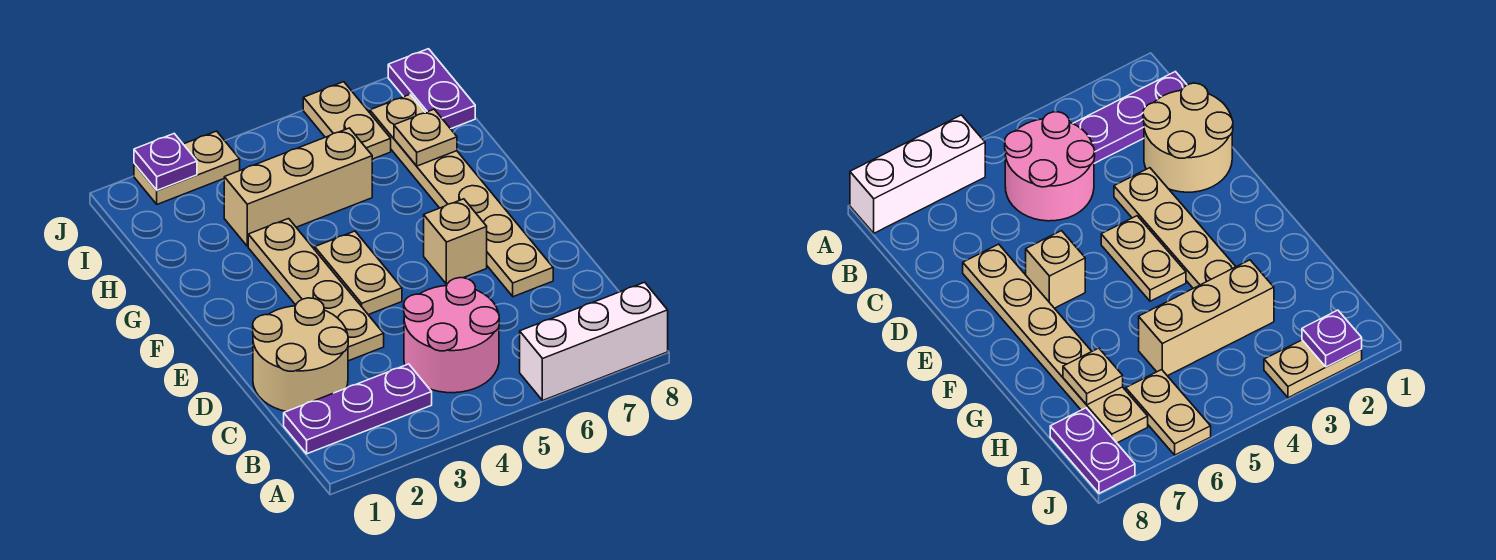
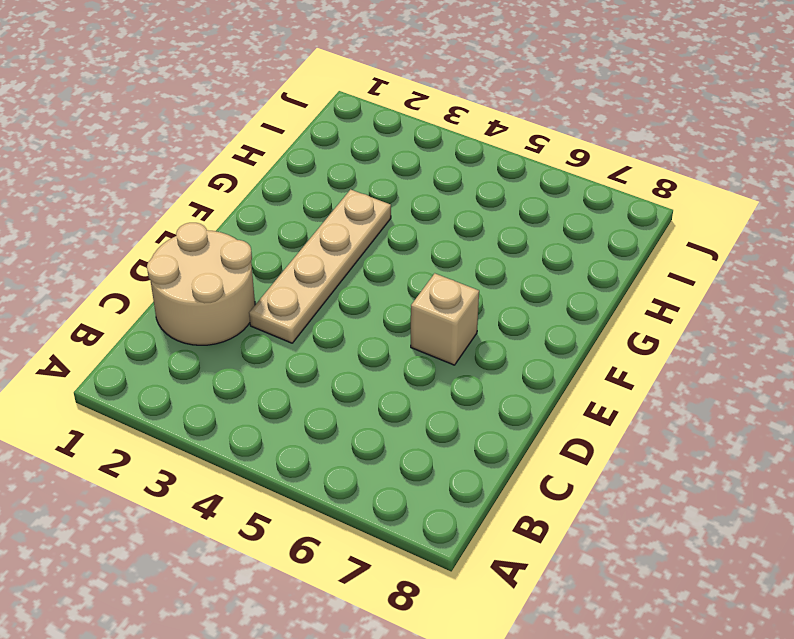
none -> white 1x3 brick [520,282,668,401]
none -> purple 1x3 plate [284,364,432,454]
none -> pink 2x2 round brick [404,278,499,393]

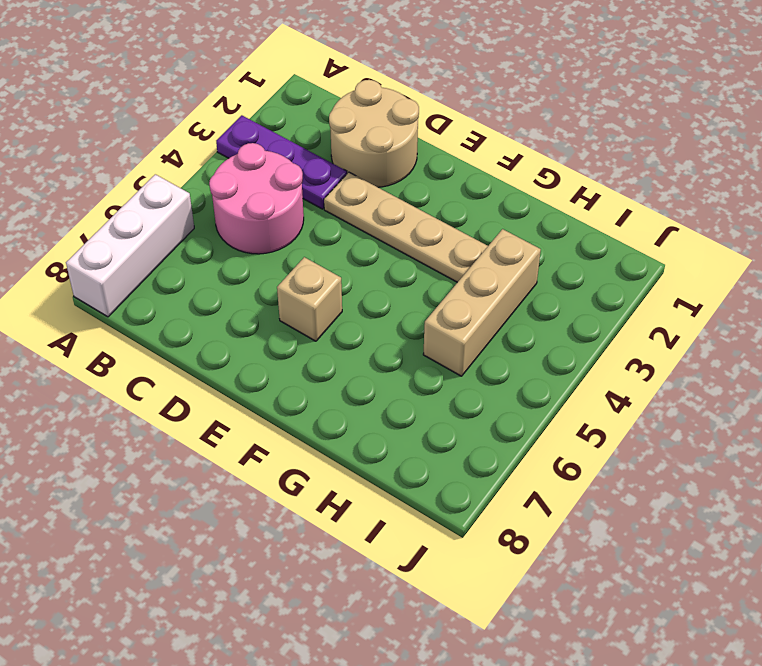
purple 1x3 plate [216,115,347,209] -> purple 1x3 plate turned to [284,364,432,454]
none -> tan 1x6 plate [370,94,553,297]
none -> tan 1x2 plate [315,231,402,315]
none -> tan 1x2 plate [303,82,391,159]

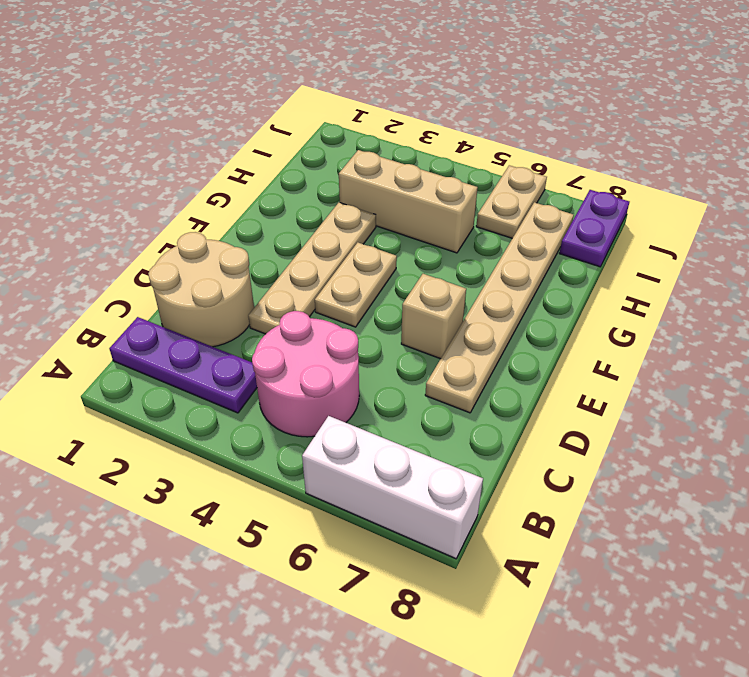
none -> tan 1x2 plate [134,131,240,204]
none -> tan 1x1 plate [394,109,457,166]
none -> purple 1x1 plate [134,134,197,190]

